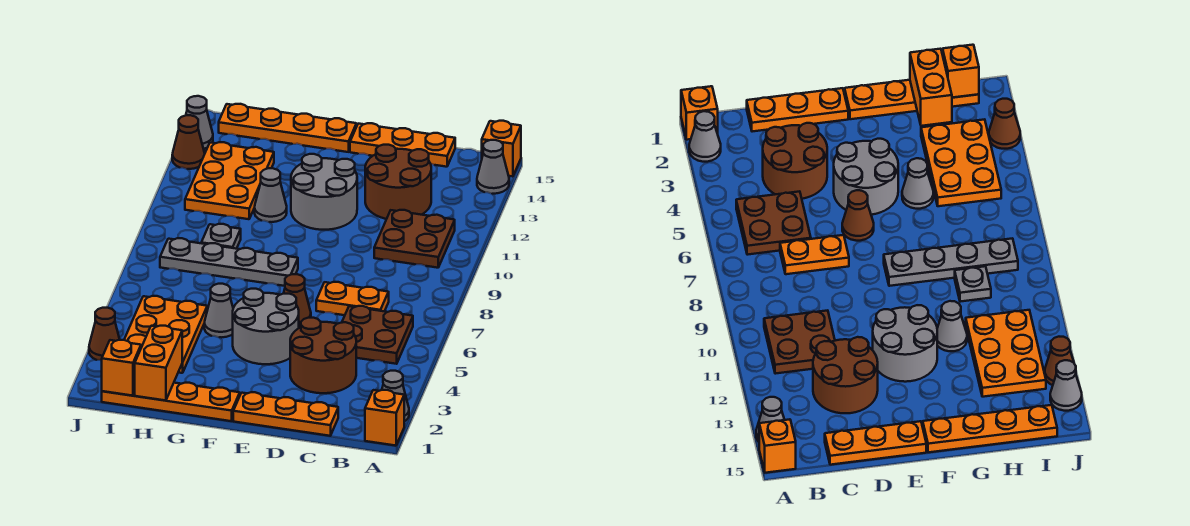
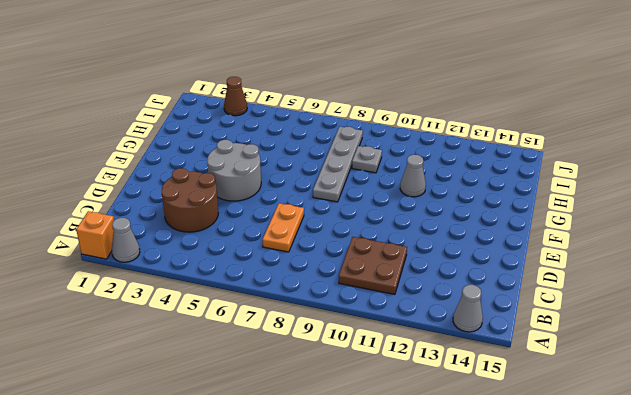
none -> orange 1x1 brick [482,121,521,176]
none -> brown 2x2 plate [342,306,413,364]
none -> orange 1x3 plate [233,392,338,436]

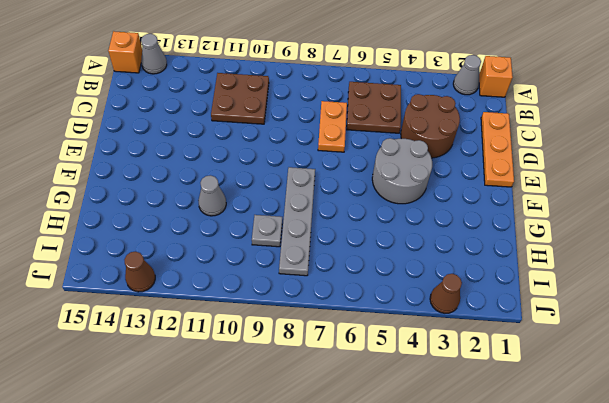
none -> brown 2x2 round brick [365,145,431,219]
none -> orange 1x3 plate [350,123,455,167]
none -> brown 1x1 cone [284,274,311,328]

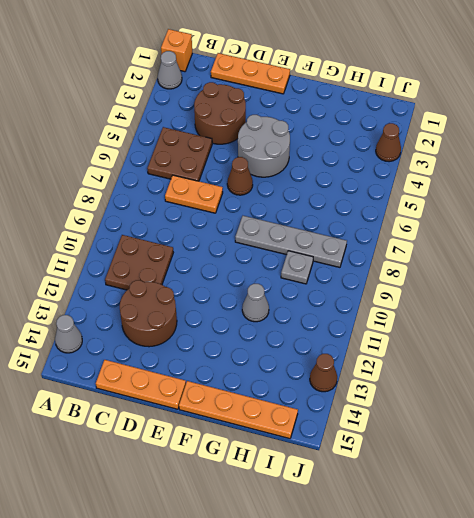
none -> orange 1x1 brick [482,121,521,176]
none -> grey 2x2 round brick [291,154,357,230]
none -> orange 1x4 plate [102,383,240,421]

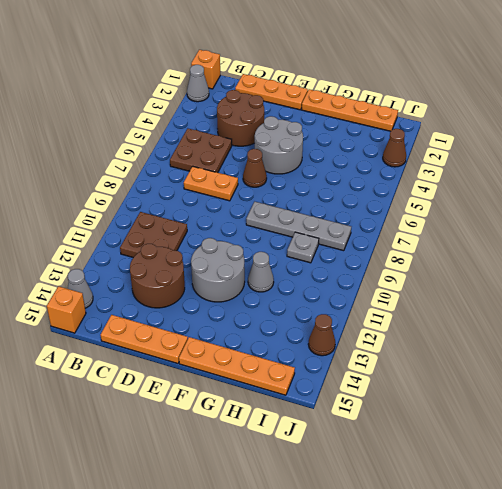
none -> grey 1x1 cone [204,284,233,337]
none -> orange 2x3 plate [124,296,207,373]
none -> orange 2x3 plate [185,142,274,219]

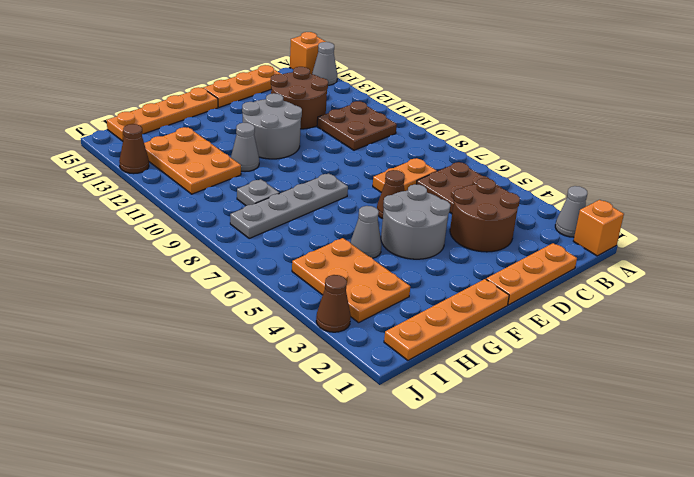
none -> grey 1x1 cone [186,96,213,149]
none -> orange 1x2 brick [135,326,182,401]
none -> orange 1x1 brick [102,340,141,396]

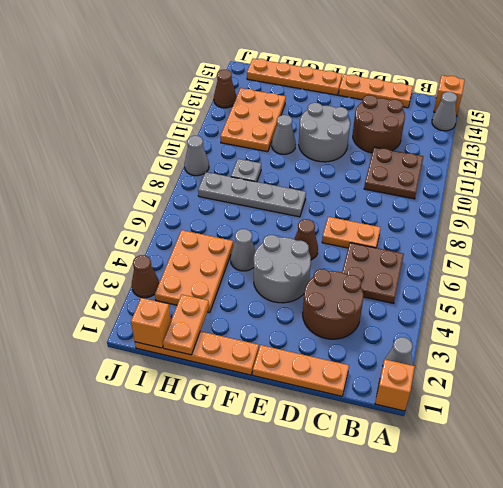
orange 1x2 plate [163,295,209,355] -> orange 1x2 brick [135,326,182,401]
grey 1x1 cone [184,136,209,176] -> grey 1x1 cone moved to [186,96,213,149]

